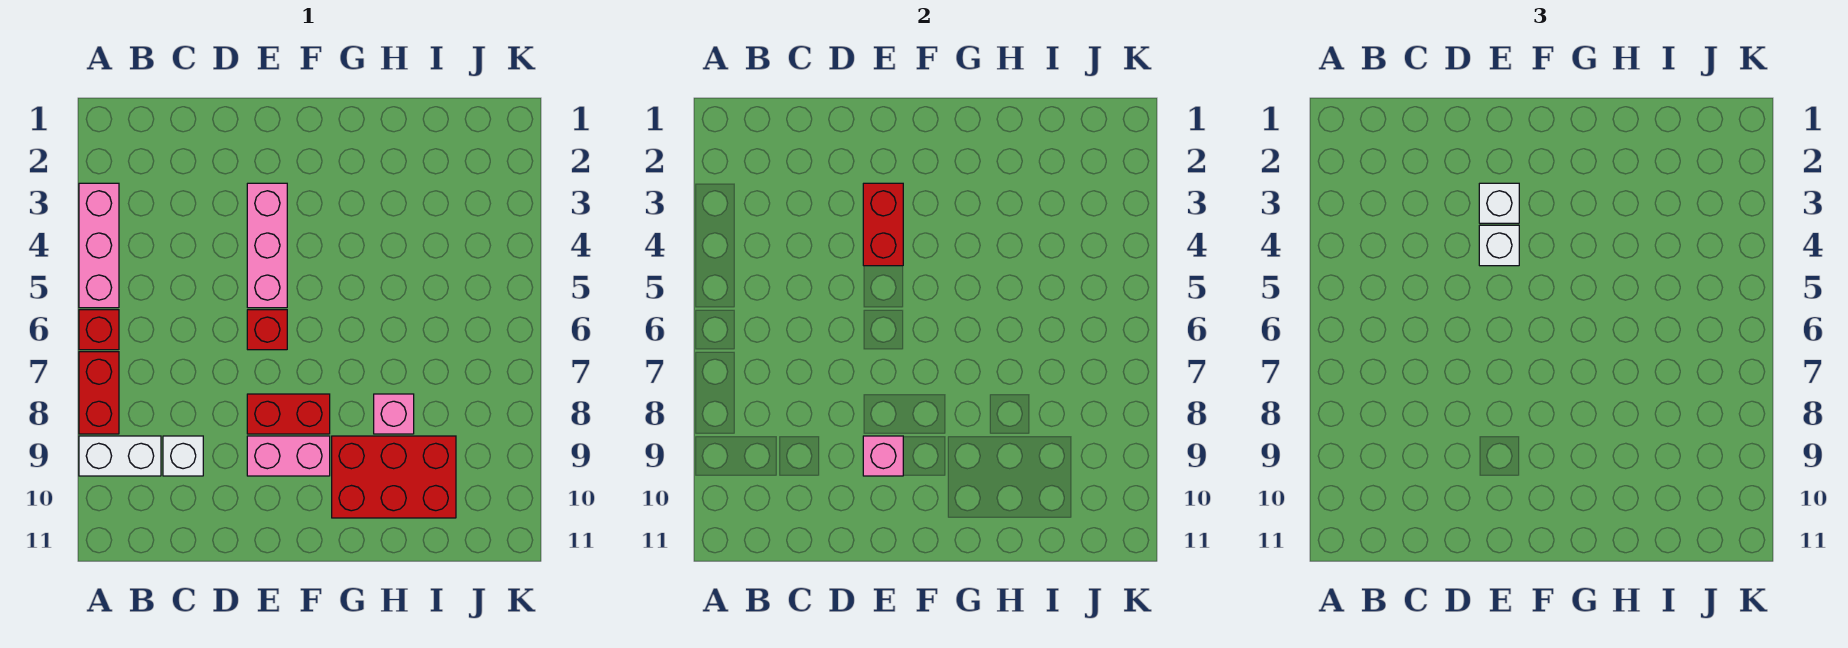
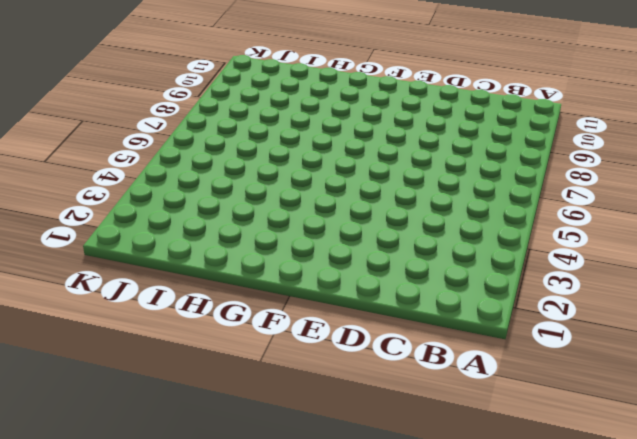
none -> pink 1x3 brick [79,183,119,308]
none -> red 1x1 brick [79,310,119,350]
none -> red 1x2 brick [79,352,119,434]

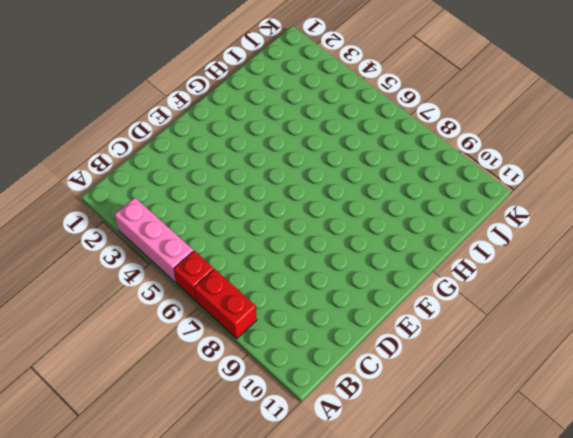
none -> white 1x2 brick [79,436,161,476]
none -> white 1x1 brick [163,436,203,476]
none -> pink 1x3 brick [247,183,287,308]

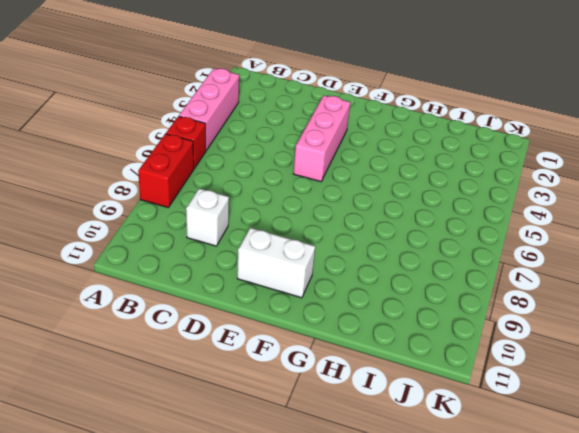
white 1x2 brick [237,228,315,298] -> white 1x2 brick moved to [79,436,161,476]
none -> red 1x1 brick [247,310,287,350]
none -> red 1x2 brick [247,394,330,434]
none -> pink 1x2 brick [247,436,330,476]

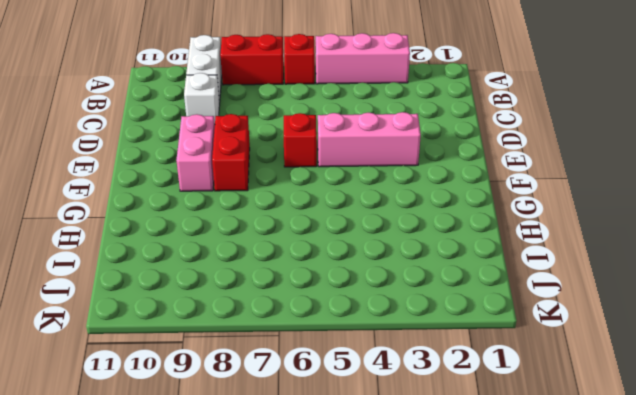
none -> red 2x3 brick [332,436,456,518]
none -> pink 1x1 brick [374,394,414,434]
none -> red 1x2 brick [863,183,903,266]

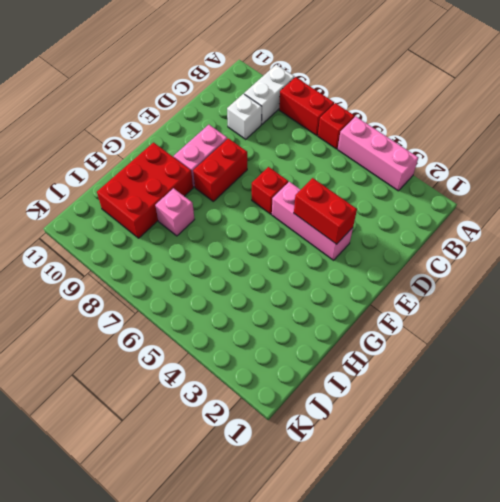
none -> pink 1x1 brick [863,436,903,476]
none -> white 1x1 brick [1479,183,1519,223]
none -> white 1x1 brick [1479,225,1519,266]

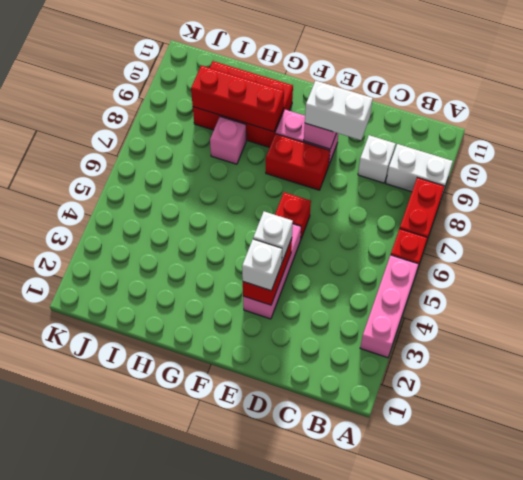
white 1x2 brick [305,81,373,140] -> none
red 1x3 brick [191,65,284,132] -> none

